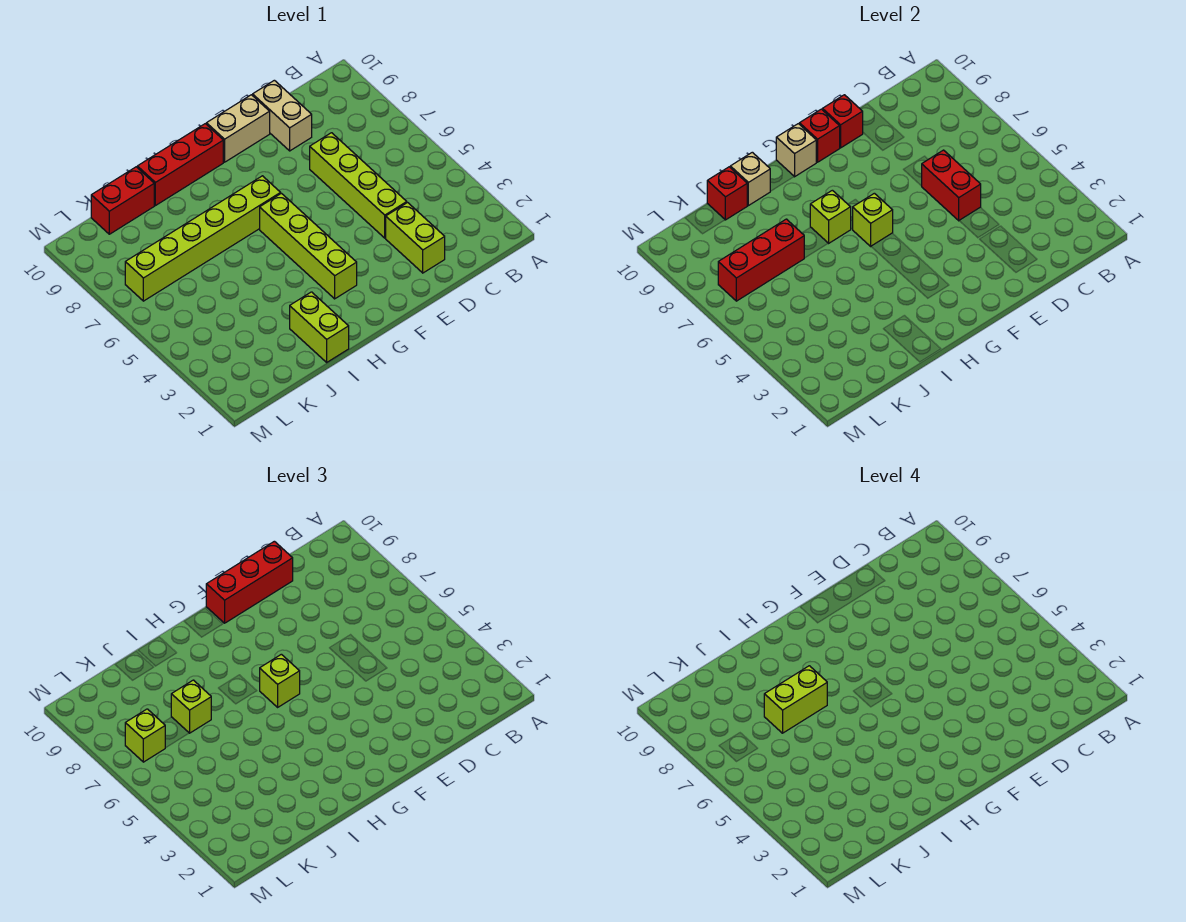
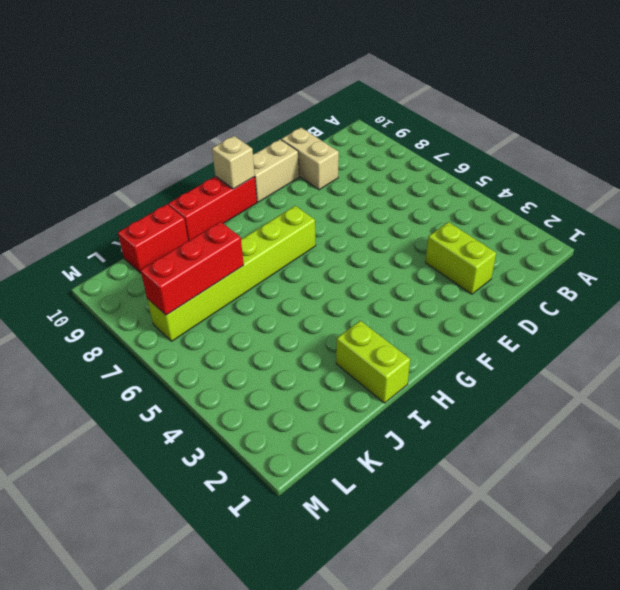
none -> lime 1x4 brick [310,133,407,238]
none -> lime 1x4 brick [260,193,357,299]
none -> red 1x2 brick [922,150,981,221]

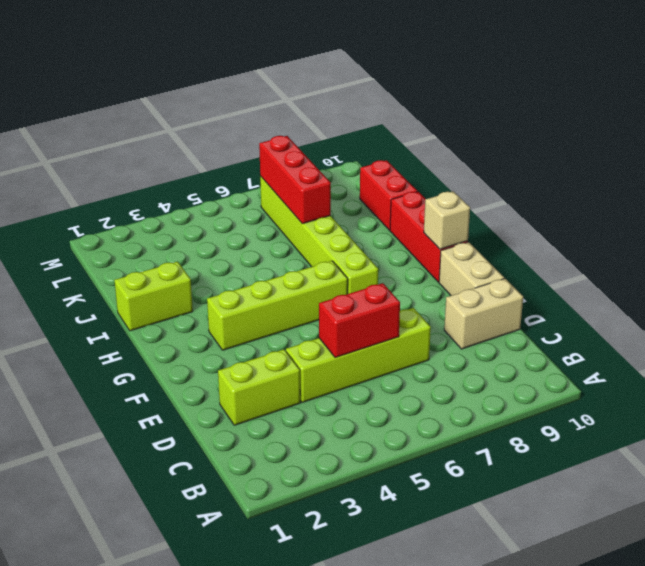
none -> red 1x1 brick [823,95,863,148]
none -> red 1x1 brick [799,109,840,162]
none -> lime 1x1 brick [853,193,893,246]

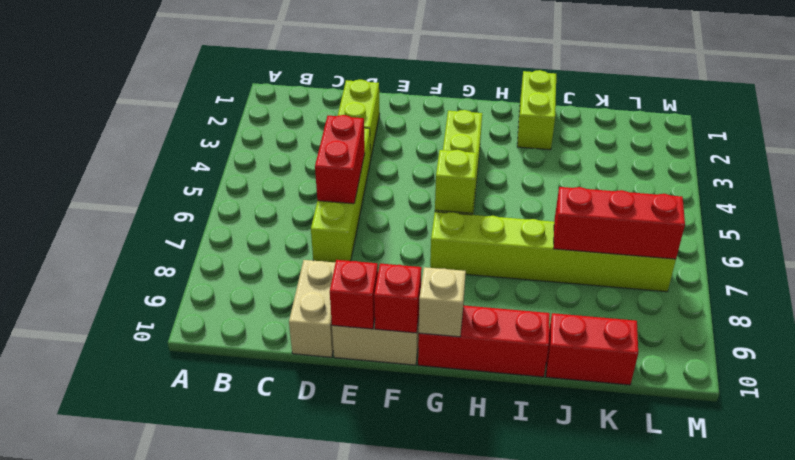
none -> lime 1x1 brick [810,190,851,243]
none -> tan 1x1 brick [730,152,770,206]
none -> red 1x1 brick [707,167,747,220]

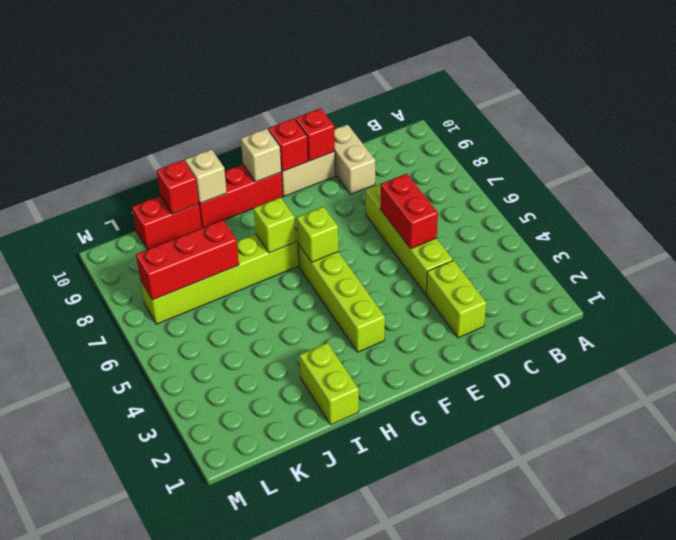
none -> red 1x3 brick [206,541,293,623]
none -> lime 1x1 brick [260,654,300,707]
none -> lime 1x1 brick [171,680,211,733]

